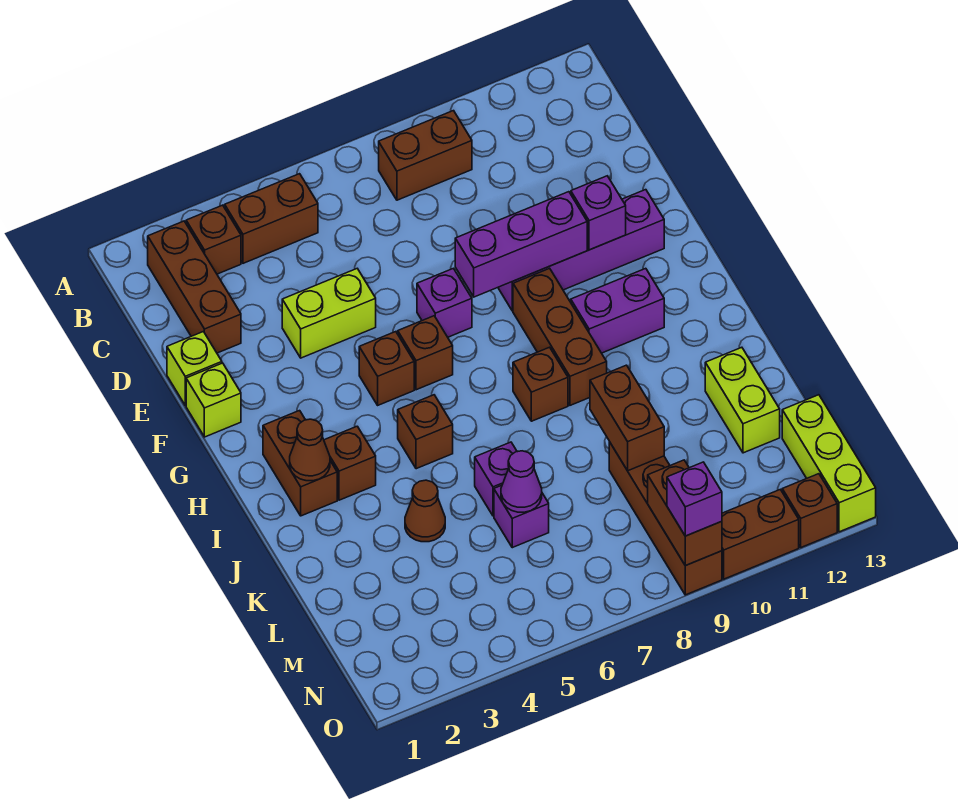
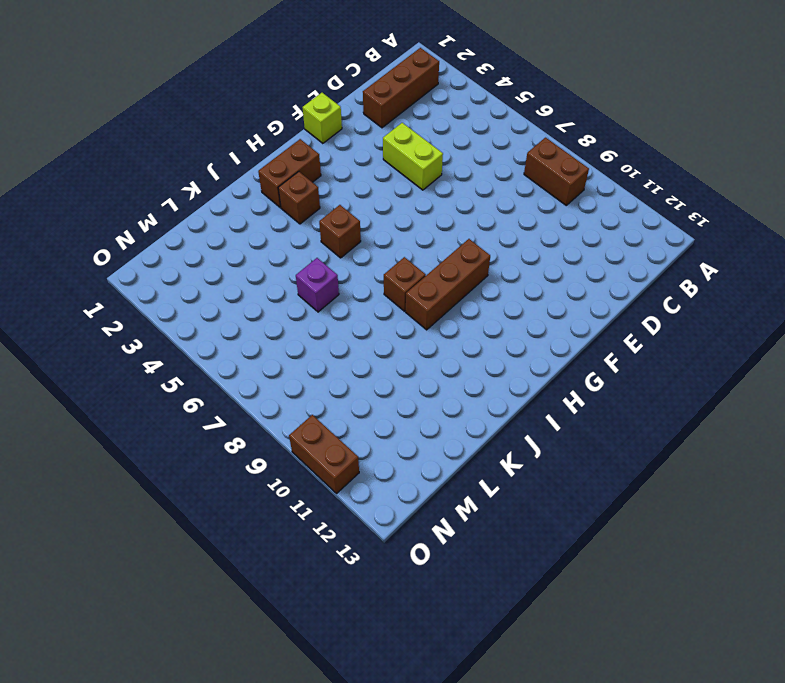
none -> brown 1x1 brick [186,205,241,274]
none -> brown 1x2 brick [225,174,318,263]
none -> lime 1x1 brick [167,332,222,405]
none -> purple 1x1 brick [417,268,472,337]

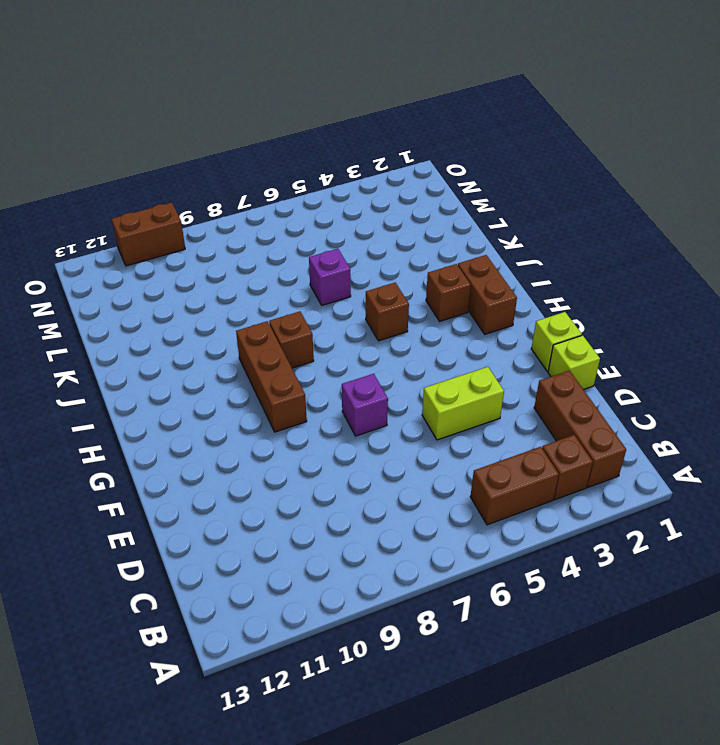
none -> brown 1x2 brick [379,111,472,200]
none -> purple 1x4 brick [498,190,664,311]
none -> brown 1x1 brick [359,332,414,405]
none -> brown 1x1 brick [398,316,453,390]

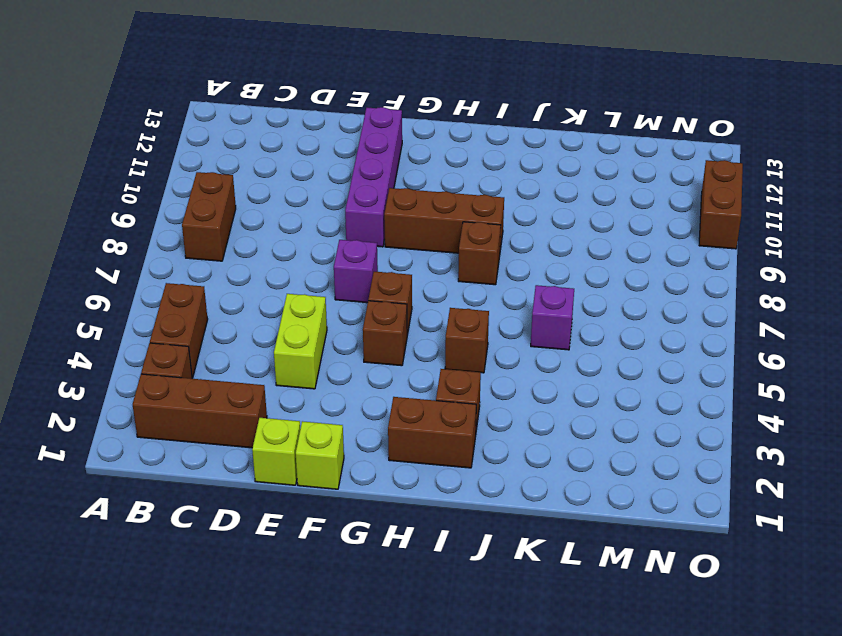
none -> purple 1x2 brick [571,268,664,353]
none -> brown 1x1 cone [405,480,445,542]
none -> lime 1x2 brick [705,347,780,453]
none -> purple 1x1 brick [494,485,549,548]

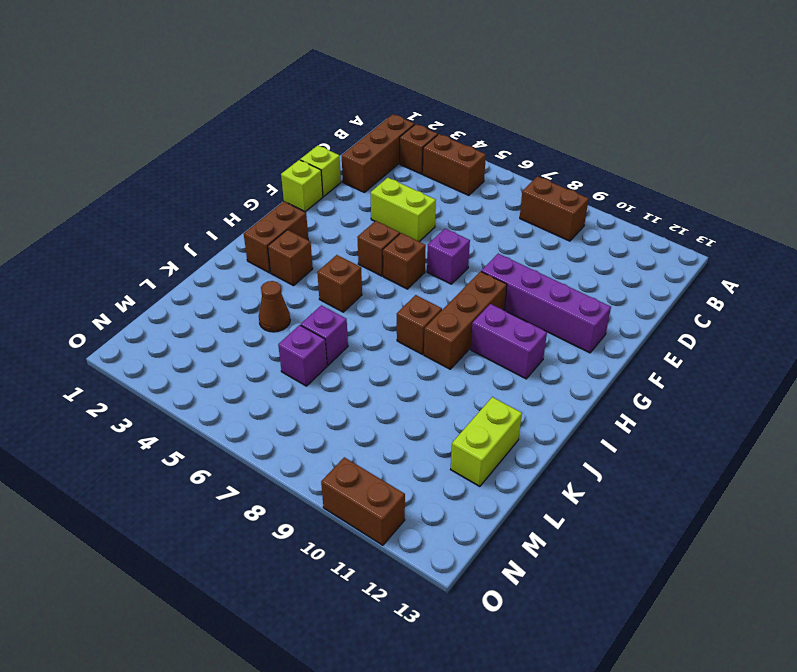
none -> brown 1x4 brick [609,442,722,595]
none -> lime 1x3 brick [782,395,876,532]
none -> brown 1x1 brick [782,474,837,547]
none -> purple 1x3 brick [455,192,587,297]

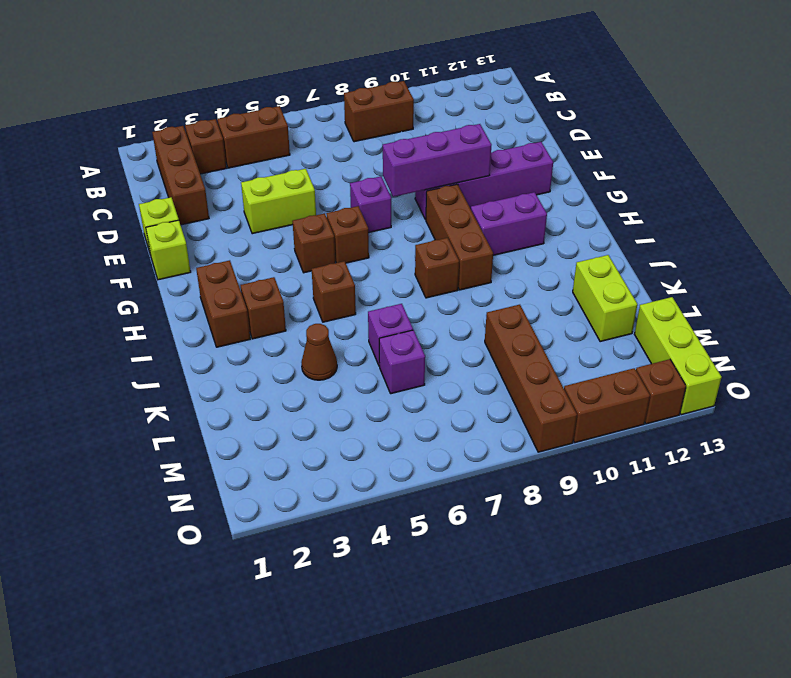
none -> purple 1x1 brick [571,176,626,250]
none -> brown 1x1 cone [290,419,330,481]
none -> brown 1x2 brick [590,365,664,471]
none -> purple 1x1 cone [501,451,542,512]

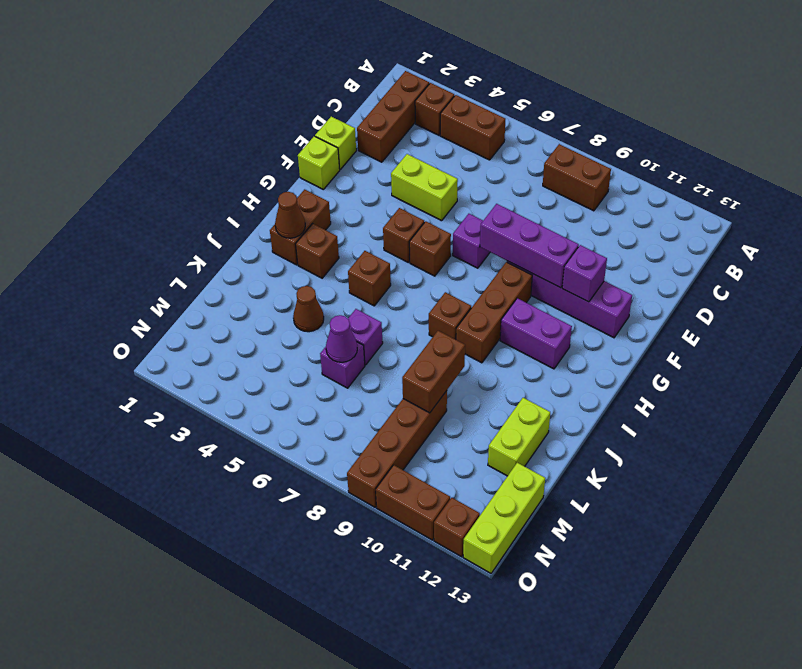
none -> brown 1x2 brick [648,460,722,566]
none -> purple 1x1 brick [667,462,722,536]

